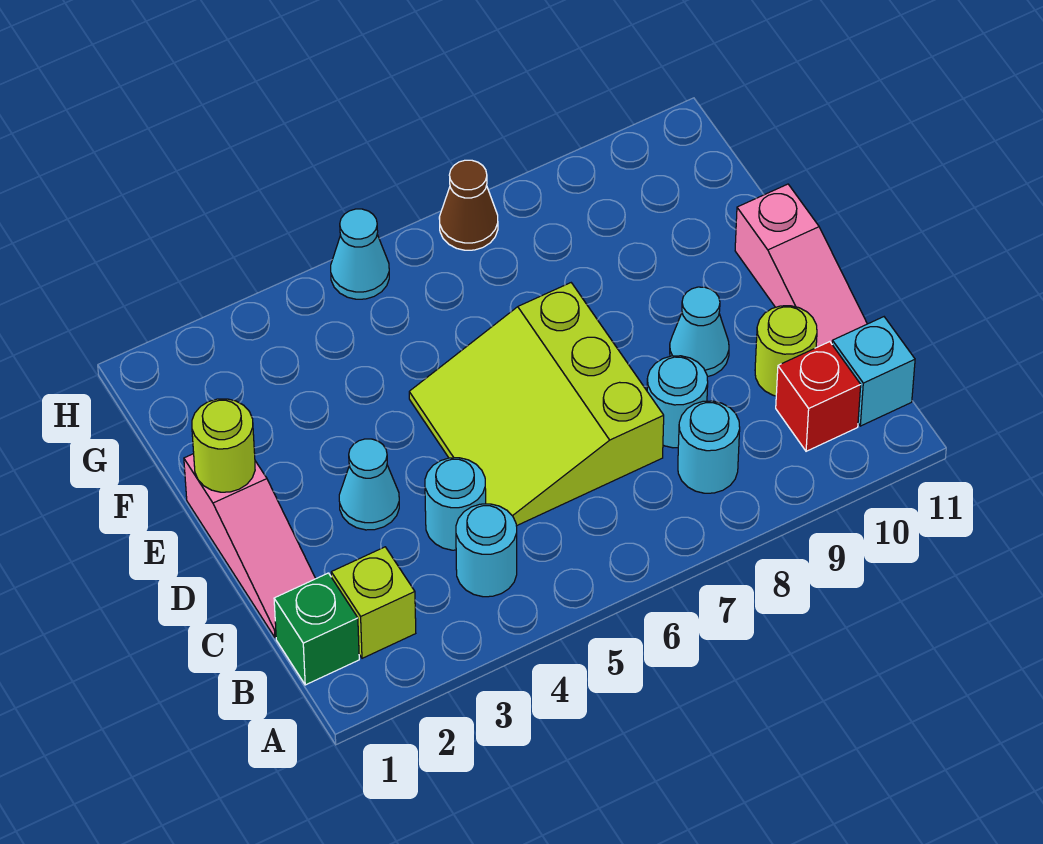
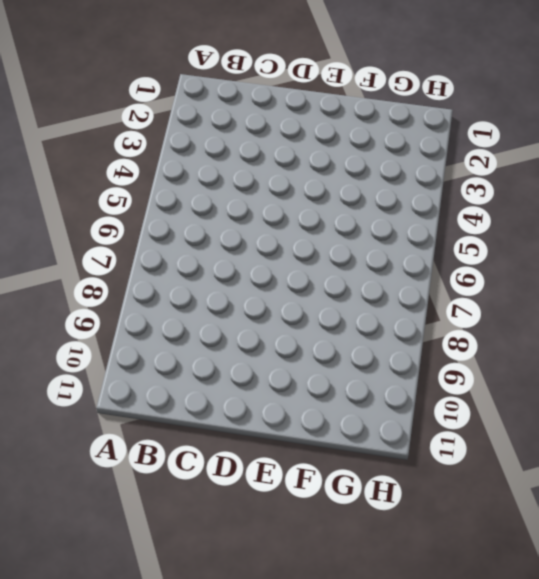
none -> green 1x1 brick [274,573,359,685]
none -> lime 1x1 brick [331,547,416,658]
none -> cyan 1x1 round brick [456,504,517,597]

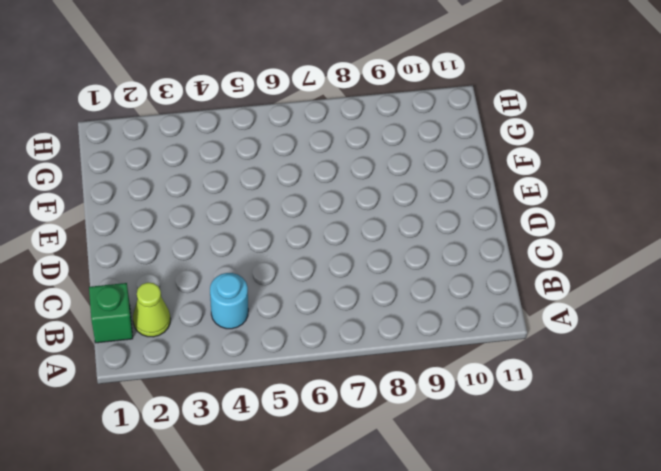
lime 1x1 cone [133,283,170,337] -> lime 1x1 brick [331,547,416,658]
none -> cyan 1x1 round brick [678,401,740,493]
none -> red 1x1 brick [776,342,861,451]
none -> cyan 1x1 brick [832,317,915,426]

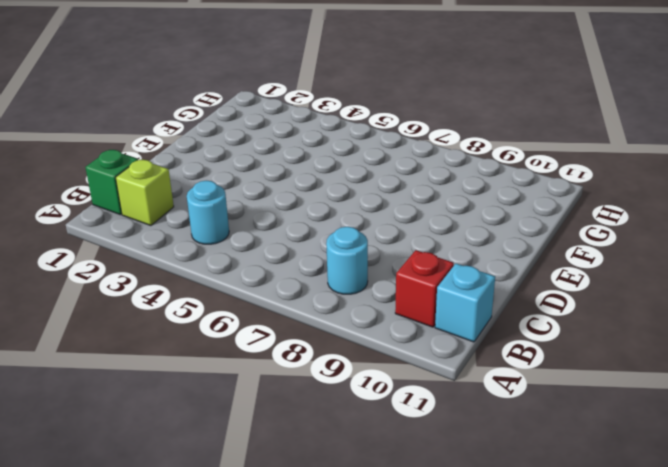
none -> pink 1x3 slope [184,454,316,638]
none -> cyan 1x1 round brick [425,458,486,550]
none -> lime 3x3 slope [409,283,664,526]

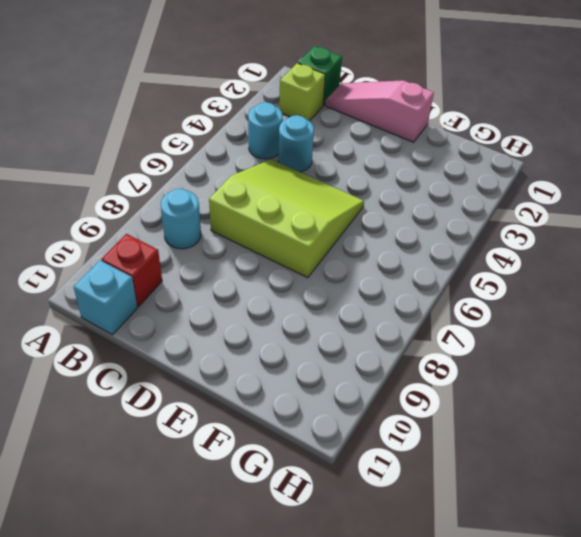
none -> cyan 1x1 round brick [647,356,708,448]
none -> lime 1x1 round brick [755,306,817,396]
none -> pink 1x3 slope [735,184,867,347]

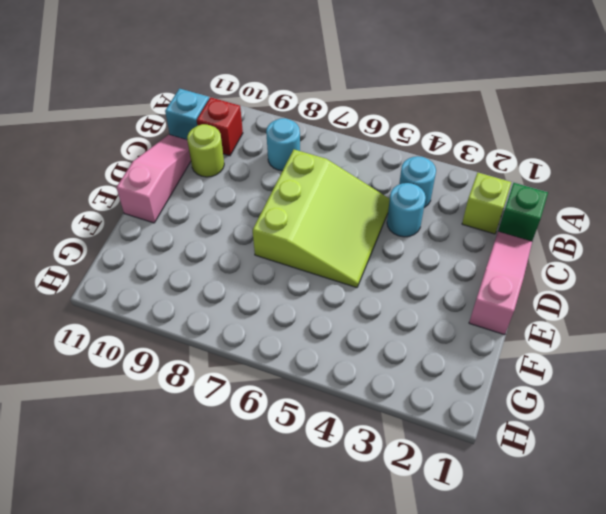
none -> cyan 1x1 round brick [647,356,708,448]
none -> cyan 1x1 cone [339,439,399,530]
none -> cyan 1x1 cone [670,287,729,377]

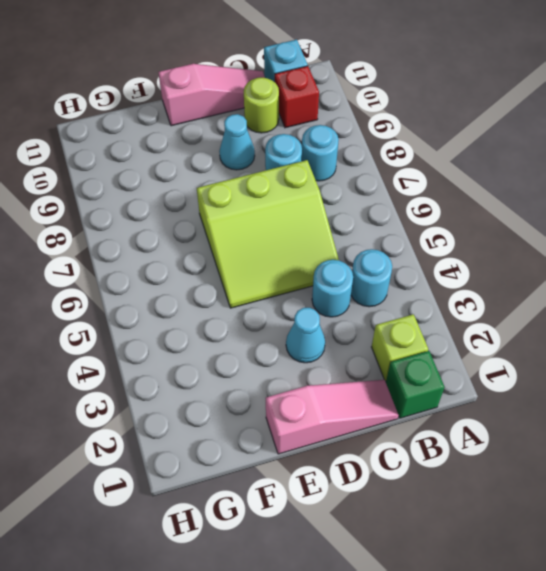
none -> cyan 1x1 cone [331,209,389,299]
none -> brown 1x1 cone [439,160,498,250]
none -> lime 1x1 round brick [192,399,255,492]

